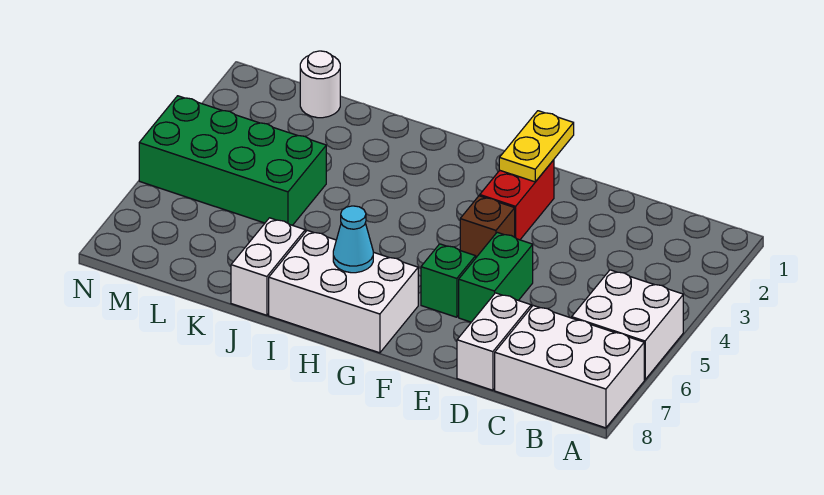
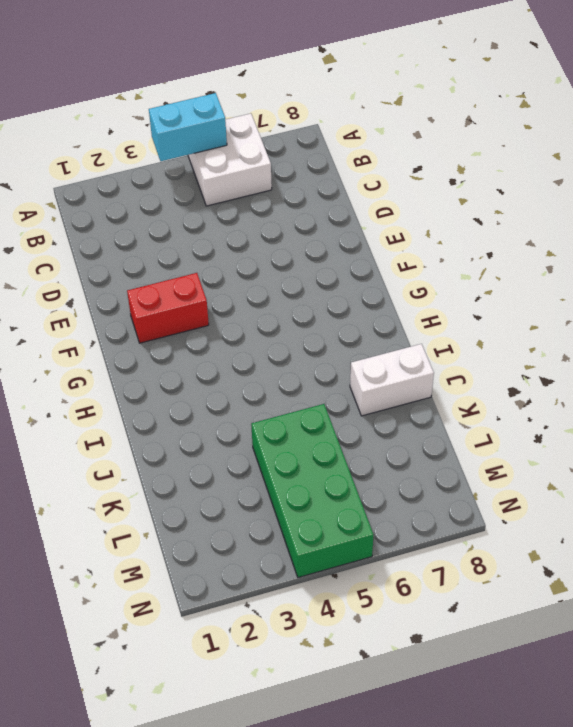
cyan 1x2 brick [149,93,227,161] -> none
none -> white 2x3 brick [495,306,644,428]
none -> white 1x2 brick [457,293,531,390]
none -> green 1x2 brick [459,232,533,322]

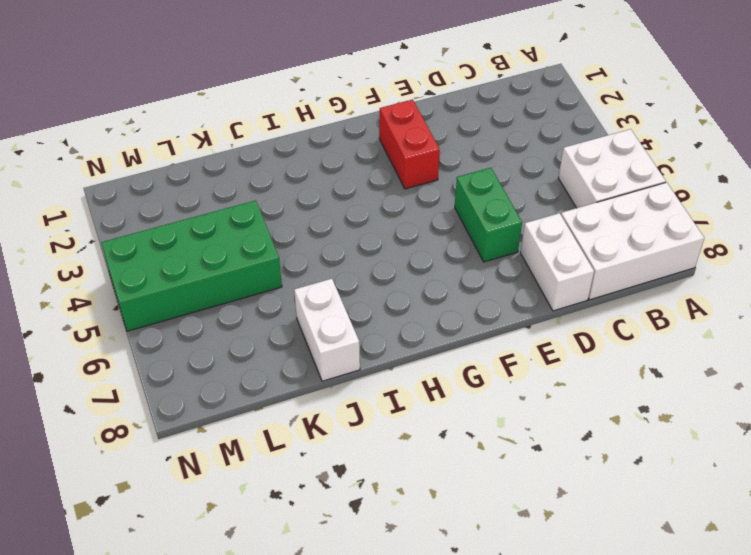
none -> brown 1x1 brick [460,196,515,257]
none -> green 1x1 brick [421,244,476,317]
none -> white 2x3 brick [269,230,418,353]

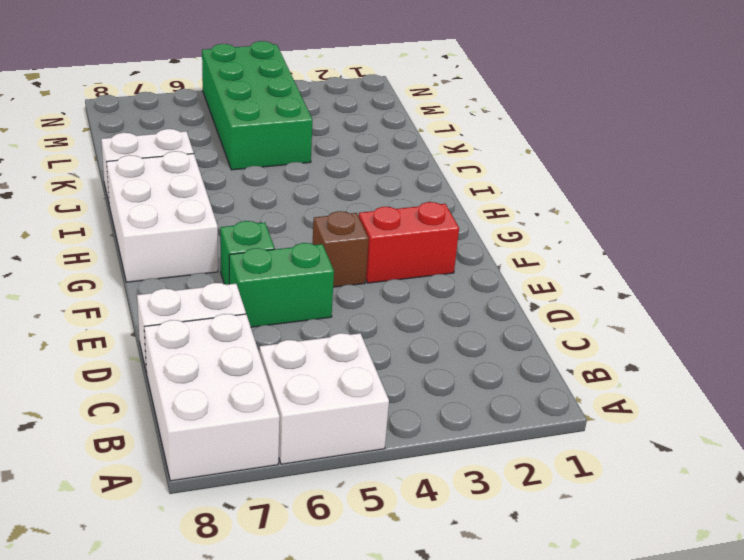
none -> white 1x1 round brick [300,51,340,118]
none -> yellow 1x2 plate [499,111,574,182]
none -> cyan 1x1 cone [333,206,373,273]

